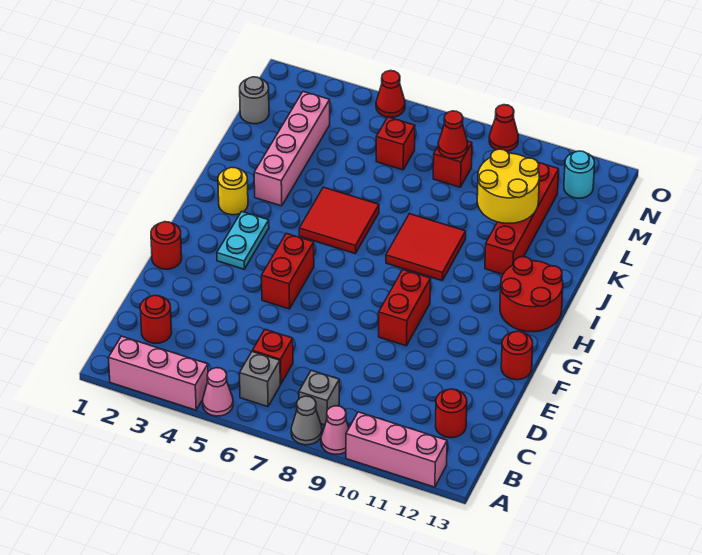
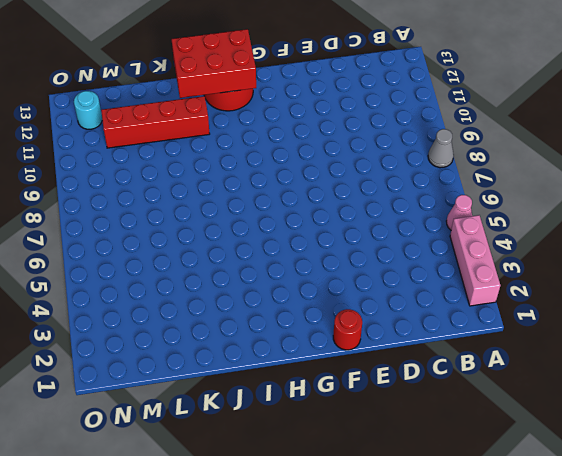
red 2x3 brick [171,29,256,98] -> none
none -> pink 1x1 cone [321,406,349,454]
none -> pink 1x3 brick [346,412,447,487]
none -> grey 1x1 brick [240,352,280,407]

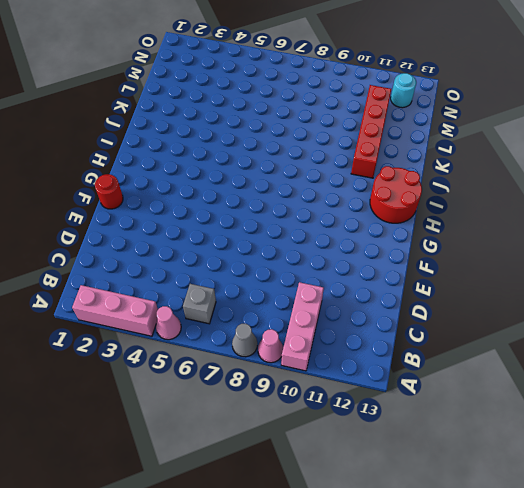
pink 1x3 brick [281,282,324,371] -> pink 1x3 brick turned to [346,412,447,487]
none -> grey 1x1 brick [299,370,339,425]
none -> red 1x1 round brick [140,295,172,343]
none -> red 1x1 brick [252,329,293,384]

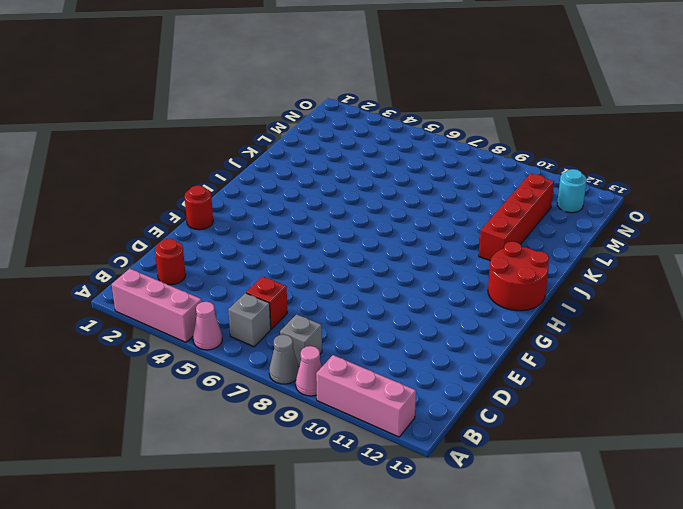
none -> red 1x1 round brick [436,389,467,438]
none -> red 1x2 brick [262,233,314,309]
none -> red 1x2 brick [379,270,431,346]

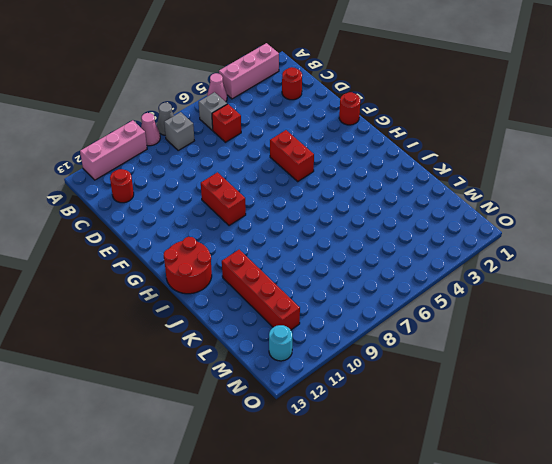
none -> red 1x1 round brick [501,331,533,380]
none -> cyan 1x2 plate [217,212,269,269]
none -> yellow 1x1 round brick [218,167,248,215]

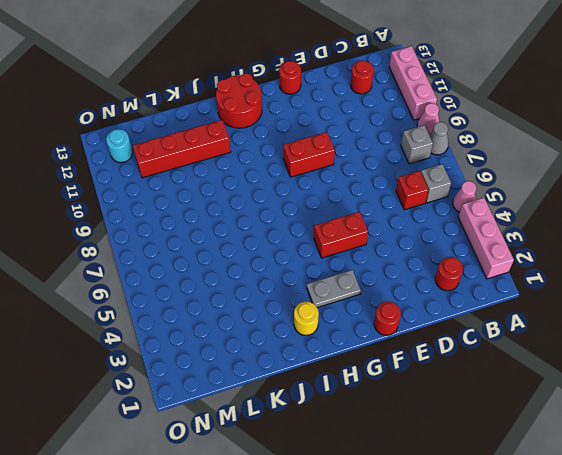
grey 1x2 plate [307,270,361,308] -> cyan 1x2 plate [217,212,269,269]
none -> red 2x2 tile [299,187,379,254]
none -> red 2x2 tile [386,214,466,281]
none -> pink 1x4 brick [254,92,330,206]

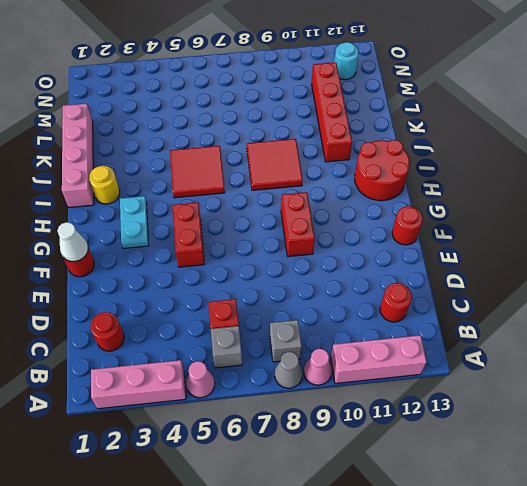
white 1x1 cone [57,222,88,262] -> none
pink 1x4 brick [62,104,94,208] -> pink 1x4 brick moved to [254,92,330,206]
none -> grey 1x1 round brick [240,77,269,124]
none -> red 1x1 brick [376,117,415,170]
none -> red 1x1 brick [433,141,472,187]

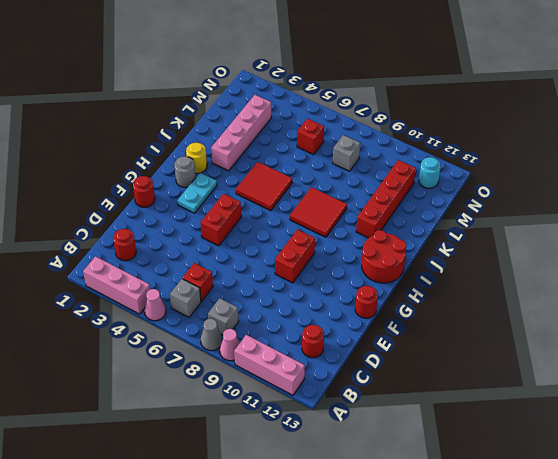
grey 1x1 round brick [174,156,196,187] -> grey 1x1 round brick moved to [240,77,269,124]
grey 1x1 brick [333,135,360,171] -> red 1x1 brick [433,141,472,187]
none -> red 1x1 cone [376,71,405,117]
none -> red 1x1 cone [489,105,518,151]
none -> yellow 2x2 round brick [477,149,539,223]

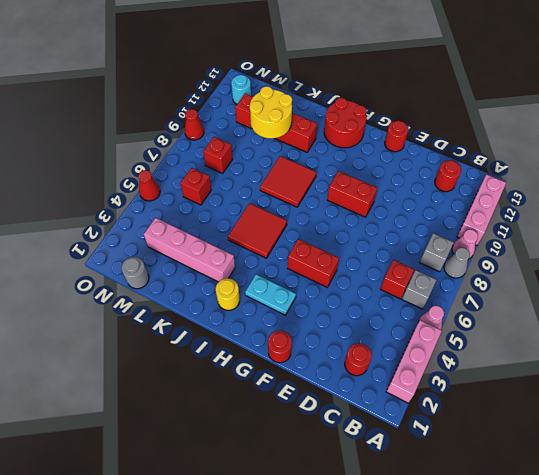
none -> red 1x1 cone [438,111,468,159]

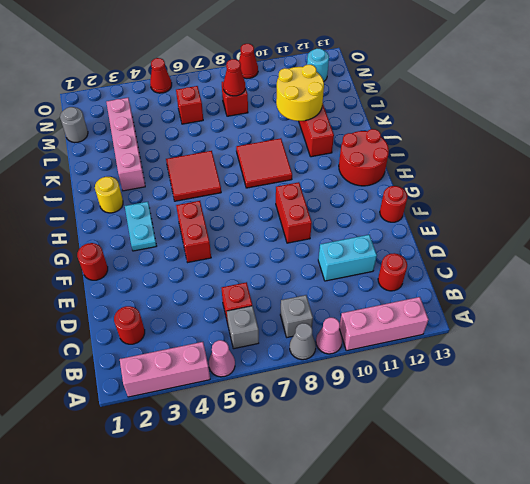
cyan 1x2 brick [318,235,377,281] -> none

